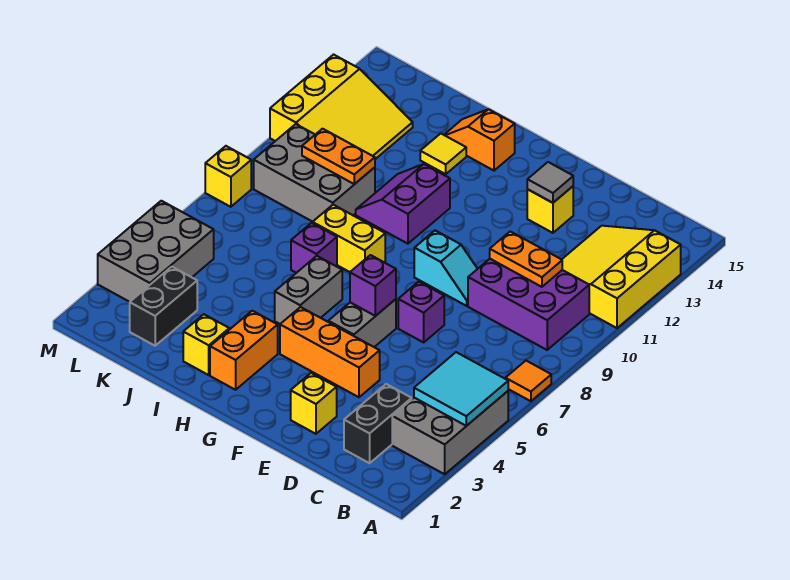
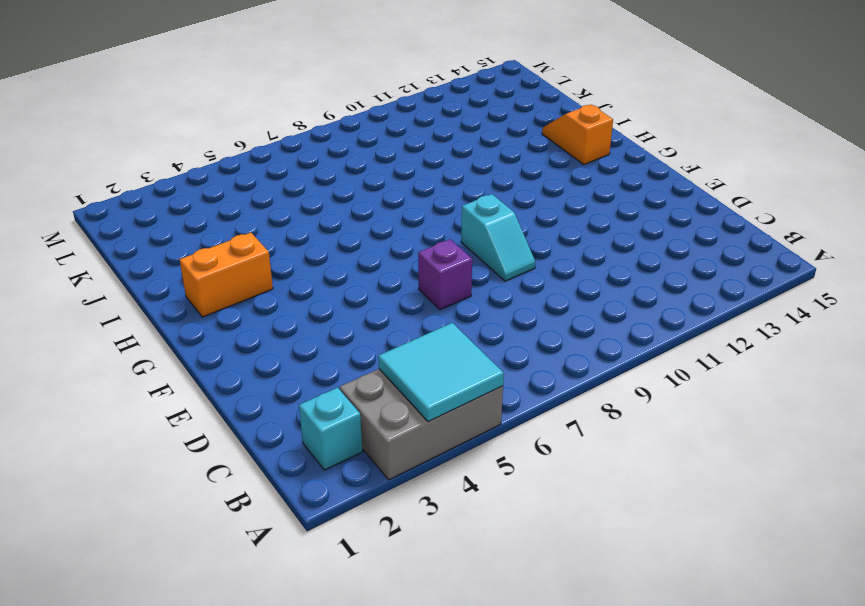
cyan 1x1 brick [299,388,362,470] -> none
none -> orange 1x1 tile [505,361,551,401]
none -> yellow 3x3 slope [562,226,681,328]
none -> purple 2x3 brick [468,259,589,350]

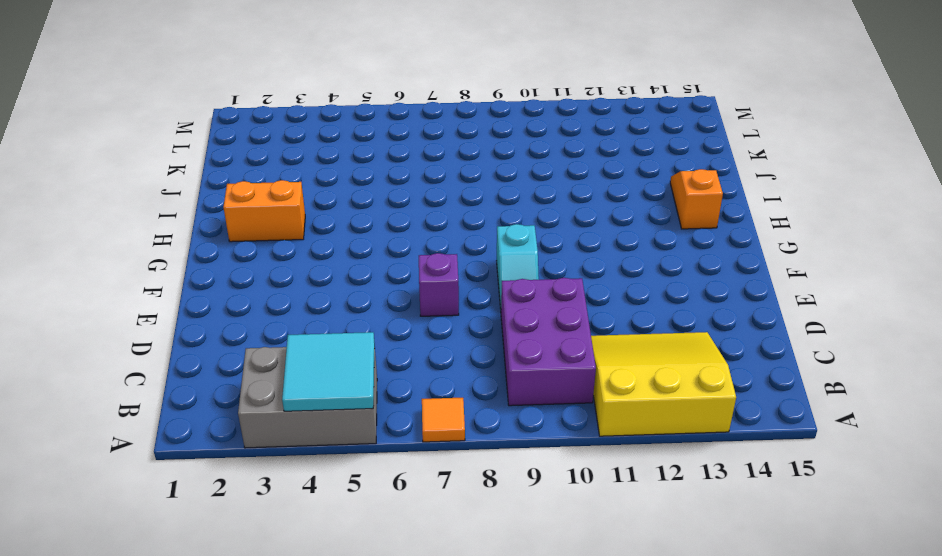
none -> black 1x2 brick [344,384,412,463]
none -> yellow 1x1 brick [291,373,337,434]
none -> orange 1x3 brick [280,307,380,397]

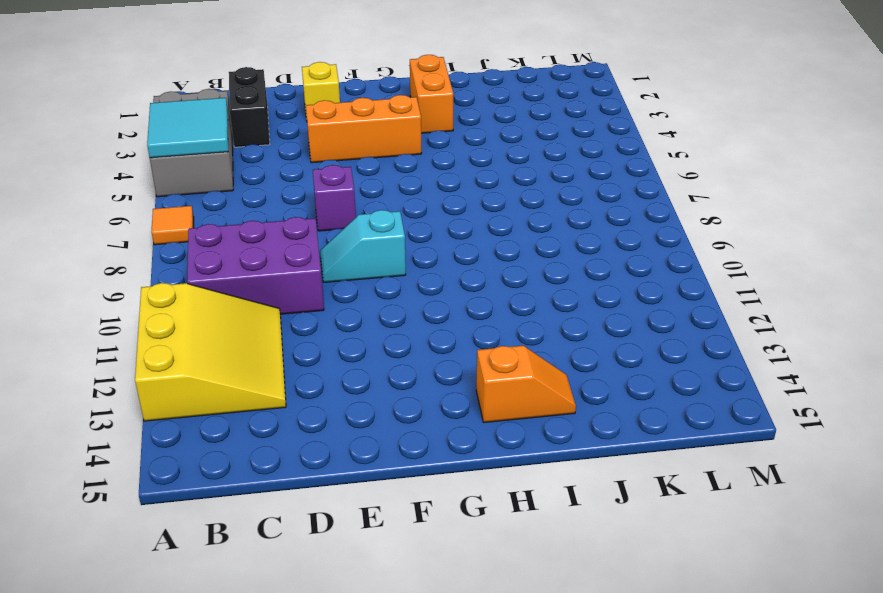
none -> yellow 1x1 brick [527,186,573,233]
none -> grey 1x2 brick [328,299,396,347]
none -> grey 1x2 brick [275,256,342,324]

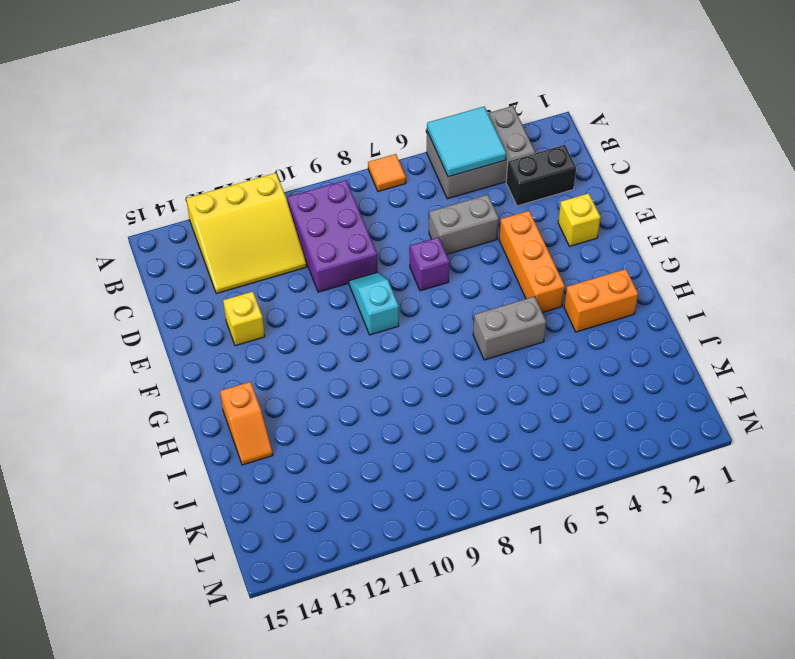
grey 1x2 brick [429,195,499,254] -> grey 1x2 brick moved to [328,299,396,347]
none -> yellow 1x2 brick [313,205,385,272]
none -> purple 2x2 slope [356,164,450,244]
none -> yellow 1x1 brick [183,314,229,375]

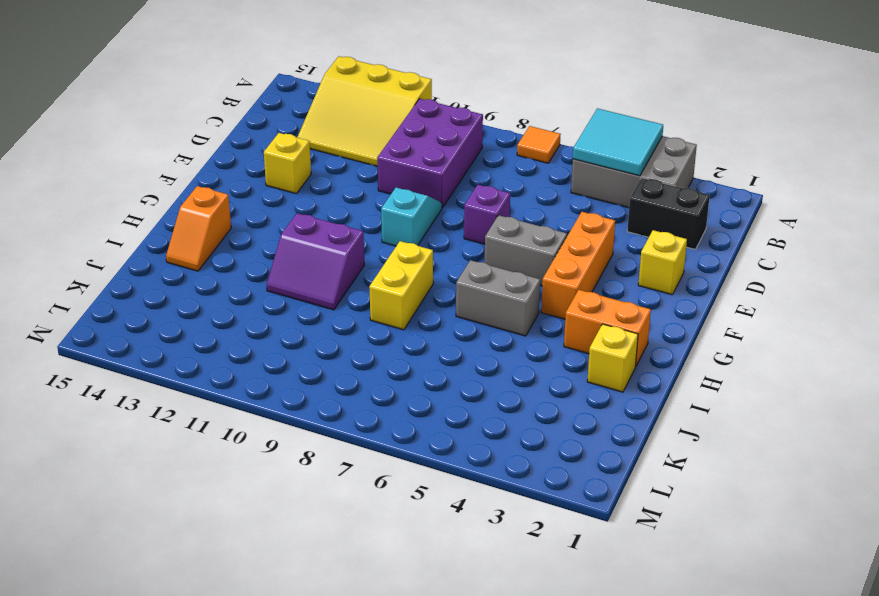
none -> purple 1x1 brick [291,223,337,273]
none -> yellow 1x1 tile [420,134,466,174]
none -> grey 2x3 brick [254,124,375,222]

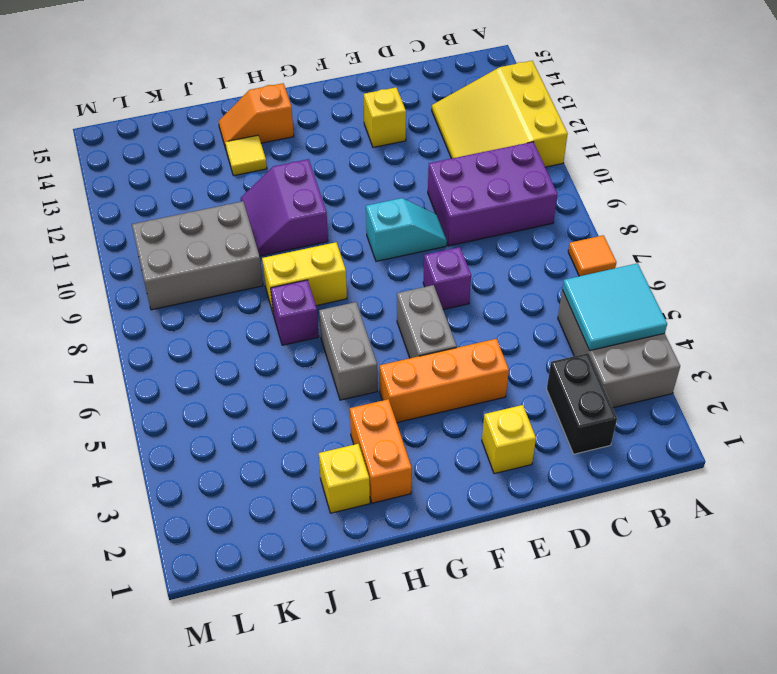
none -> black 1x2 brick [130,267,197,346]
none -> yellow 3x3 slope [270,55,413,159]
none -> grey 2x3 brick [98,201,214,302]

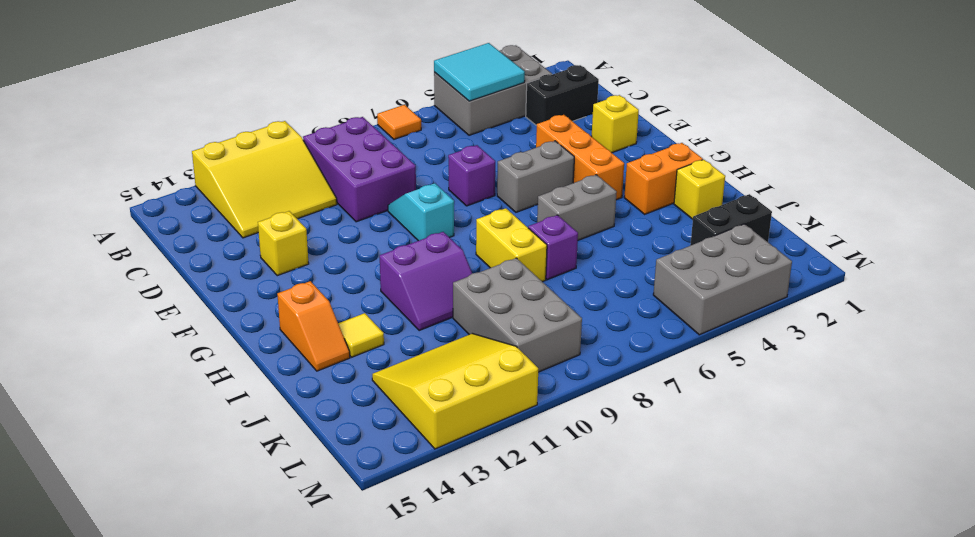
none -> yellow 1x1 brick [205,146,251,207]
none -> orange 1x2 plate [490,231,562,287]
none -> grey 1x1 tile [527,162,573,203]

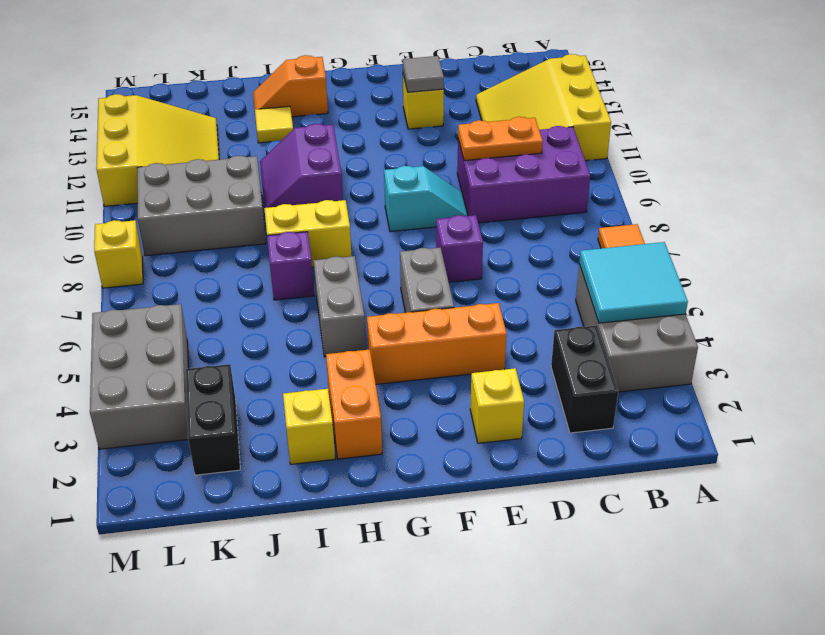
none -> purple 1x1 brick [350,255,396,316]
none -> orange 1x2 plate [302,129,375,184]

